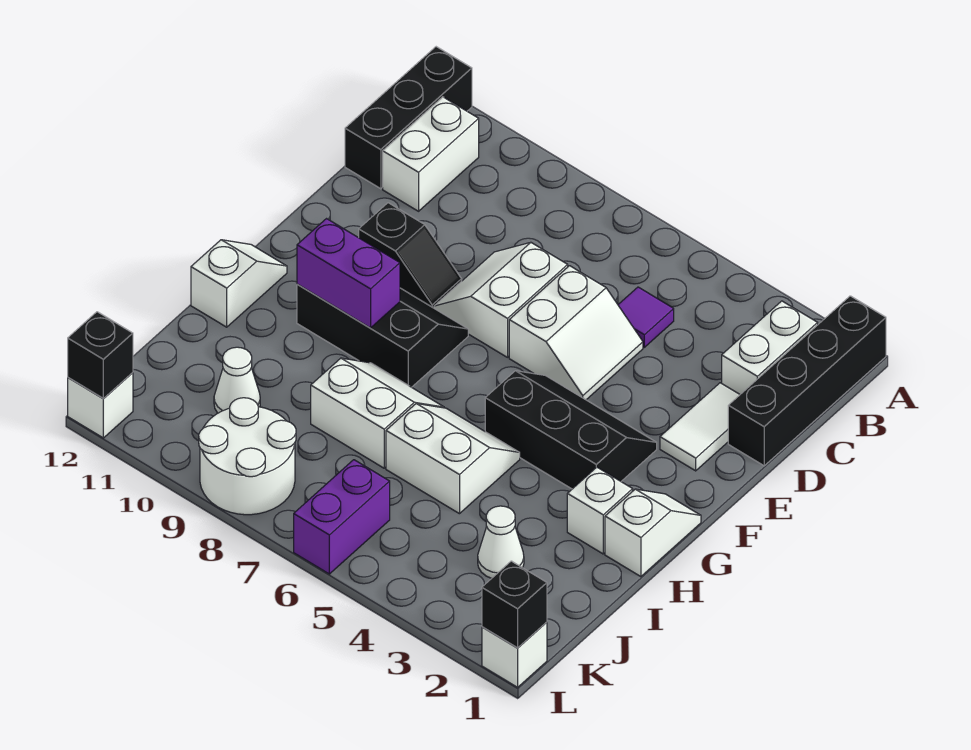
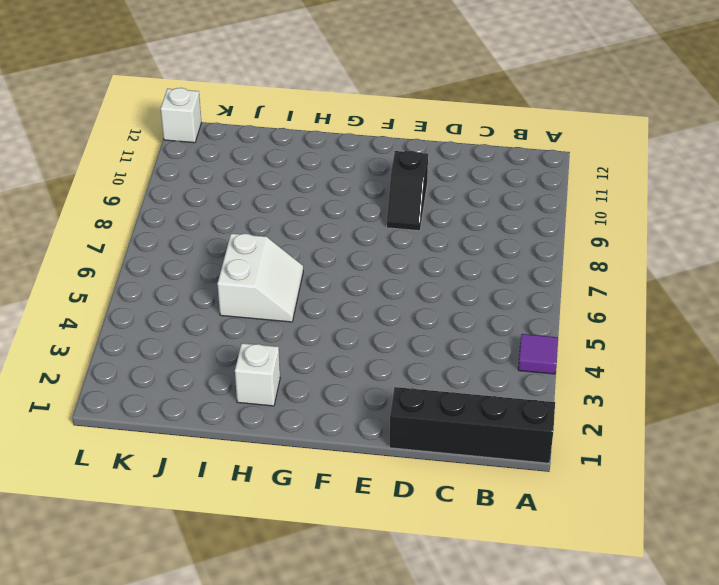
purple 1x1 tile [518,334,558,374] -> purple 1x1 tile moved to [618,287,674,347]
none -> black 1x3 brick [345,47,472,189]
none -> white 1x2 brick [722,301,818,394]
none -> white 1x2 brick [383,97,479,211]

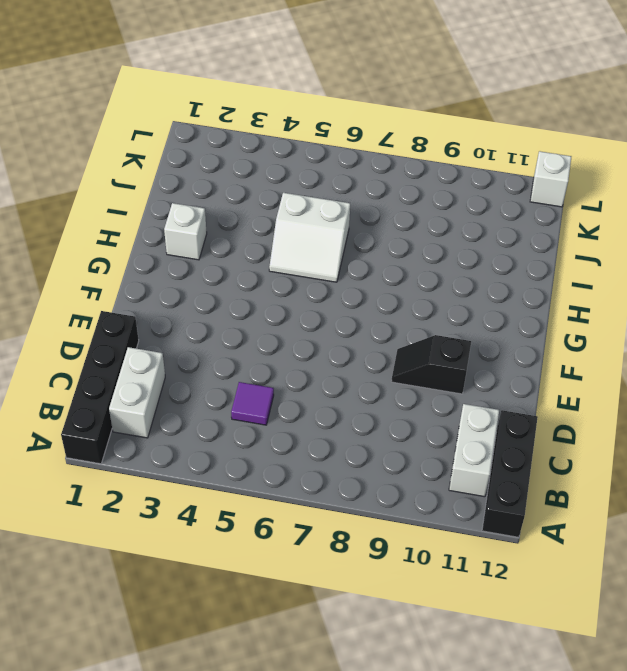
none -> white 1x2 tile [660,383,740,471]
none -> white 2x2 slope [509,266,643,400]
none -> white 2x2 slope [434,243,568,357]

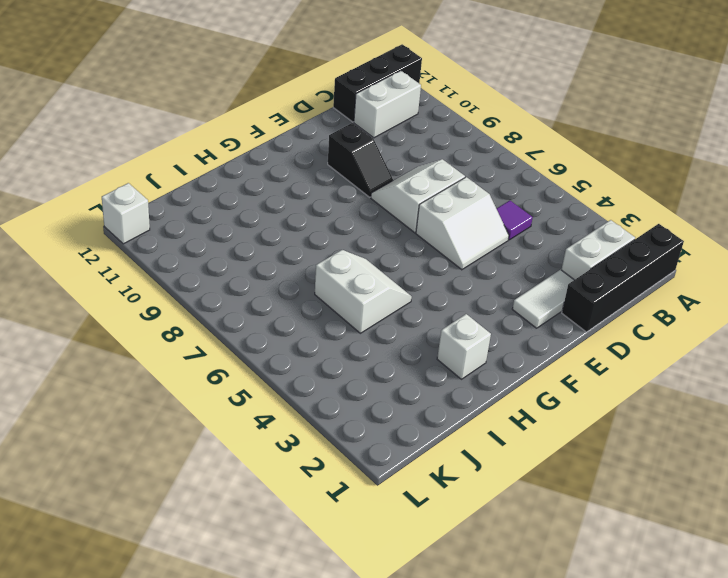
none -> black 2x3 slope [485,371,657,489]
none -> black 2x3 slope [297,284,468,387]
none -> white 1x2 slope [605,489,701,577]

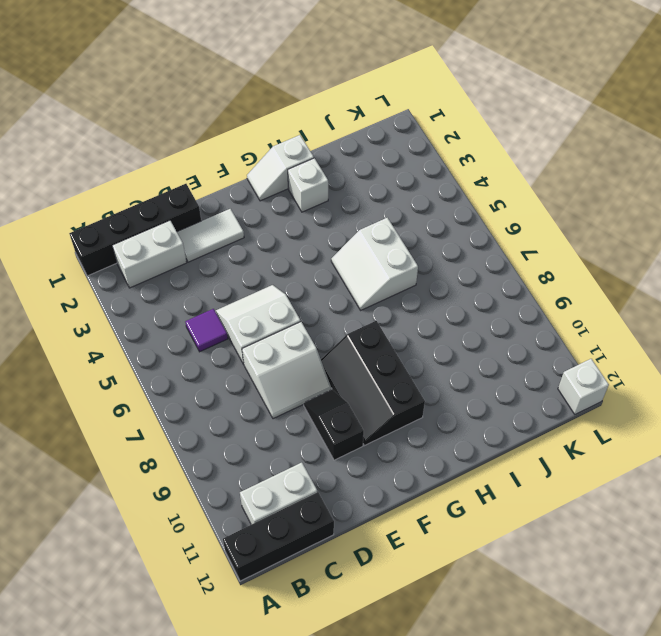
none -> black 2x3 slope [485,371,657,489]
none -> white 1x2 slope [191,240,287,327]
none -> white 2x2 slope [311,358,444,468]

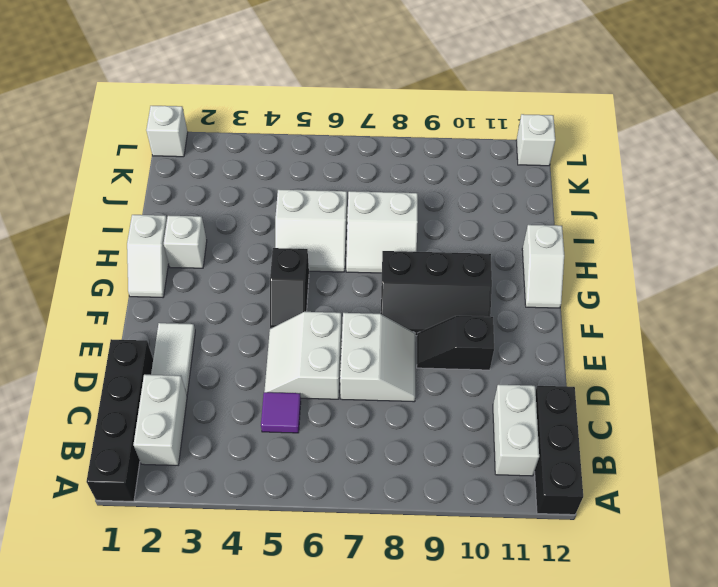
black 1x2 slope [270,248,309,329] -> black 2x3 slope [485,371,657,489]
none -> white 1x1 cone [478,506,524,578]
none -> white 1x1 cone [214,347,260,413]
none -> purple 1x2 brick [294,460,390,574]

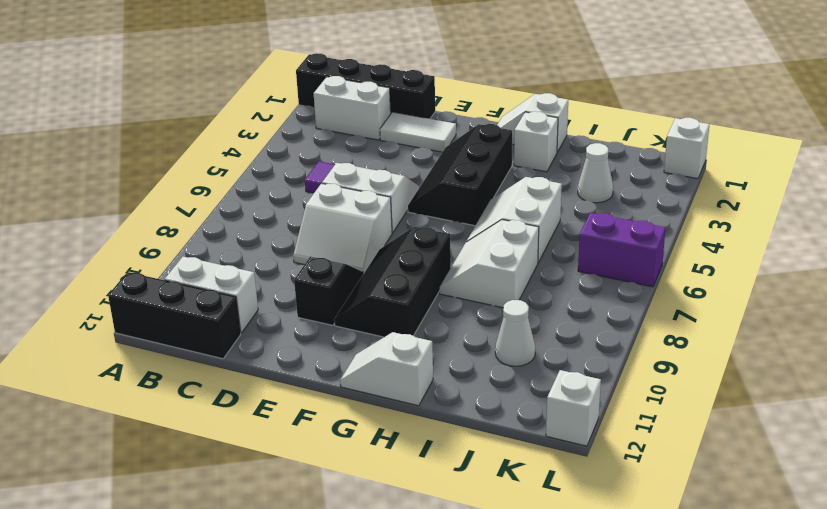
none -> white 2x2 round brick [199,398,296,515]
none -> purple 1x2 brick [297,219,400,328]
none -> black 1x1 brick [482,561,547,648]

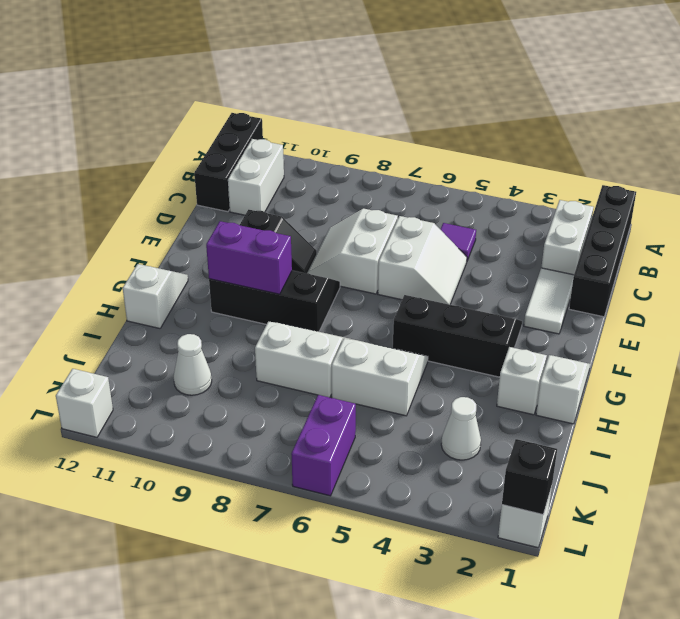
none -> white 2x2 round brick [199,398,296,515]
none -> black 1x1 brick [68,312,133,398]

